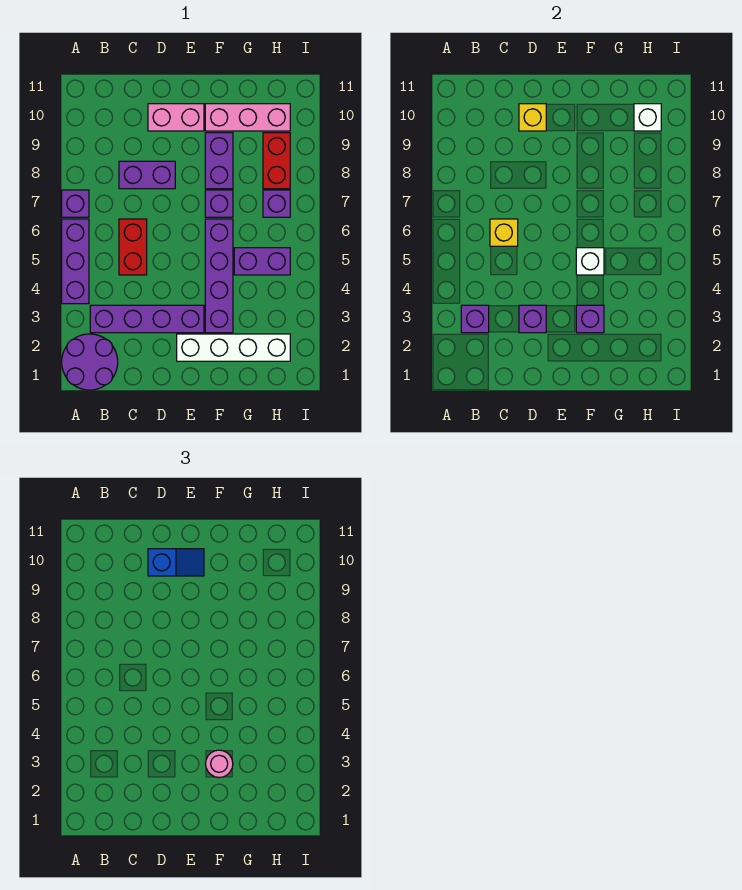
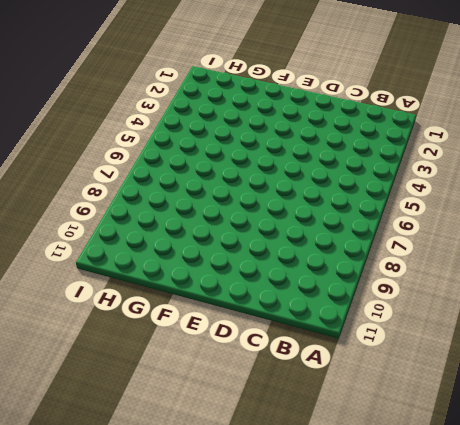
none -> purple 2x2 round brick [62,334,118,390]
none -> purple 1x3 brick [62,219,89,304]
none -> purple 1x1 brick [62,190,89,217]

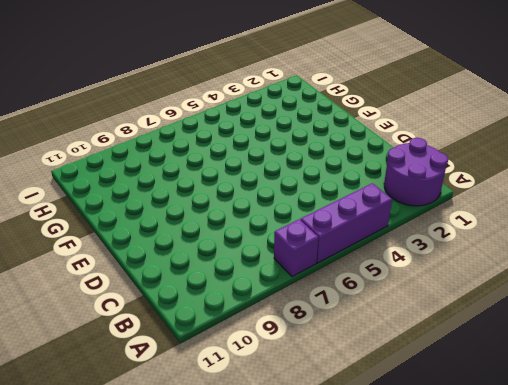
none -> purple 1x4 brick [90,305,204,333]
none -> red 1x2 brick [119,219,147,275]
none -> purple 1x2 brick [119,161,175,189]

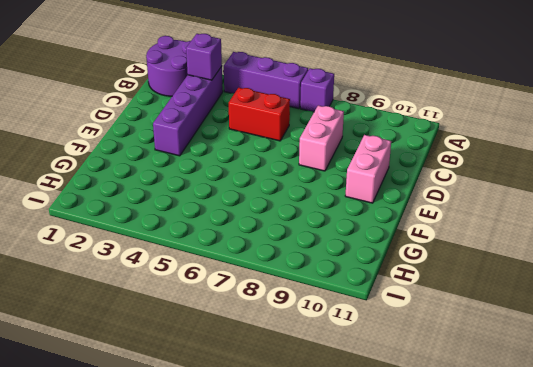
pink 1x2 brick [299,105,344,171] -> purple 1x2 brick [119,161,175,189]
none -> white 1x4 brick [177,334,290,361]
none -> purple 1x4 brick [205,219,233,333]
none -> purple 1x1 brick [205,190,233,217]

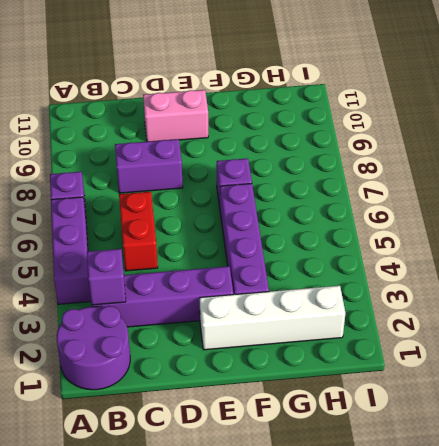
none -> purple 1x2 brick [205,133,233,189]
none -> pink 1x3 brick [205,104,290,131]
none -> purple 1x2 brick [234,248,290,275]

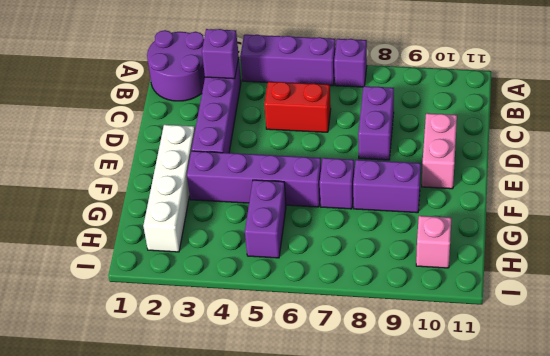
pink 1x1 brick [416,216,452,268] -> pink 1x3 brick [205,104,290,131]
none -> purple 1x1 brick [263,190,290,217]
none -> red 1x2 brick [263,133,290,189]
none -> yellow 1x1 brick [490,219,518,246]

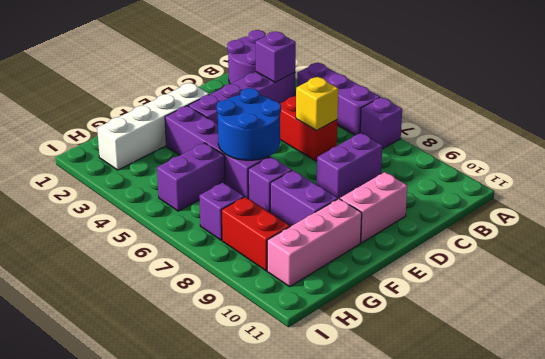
blue 2x2 round brick [217,88,281,160] -> white 1x1 brick [576,248,604,275]
none -> purple 1x1 brick [519,305,546,333]
none -> yellow 1x1 brick [519,104,546,131]
none -> purple 1x1 brick [576,305,604,333]

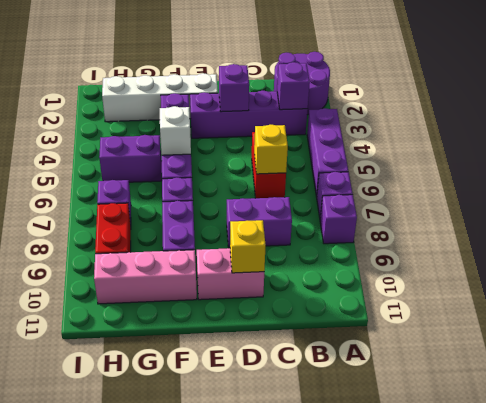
purple 1x1 brick [320,195,357,244] -> purple 1x1 brick moved to [576,305,604,333]
none -> white 1x1 brick [634,104,661,131]
none -> blue 1x2 slope [148,549,204,576]
none -> pink 1x1 round brick [206,750,233,778]

